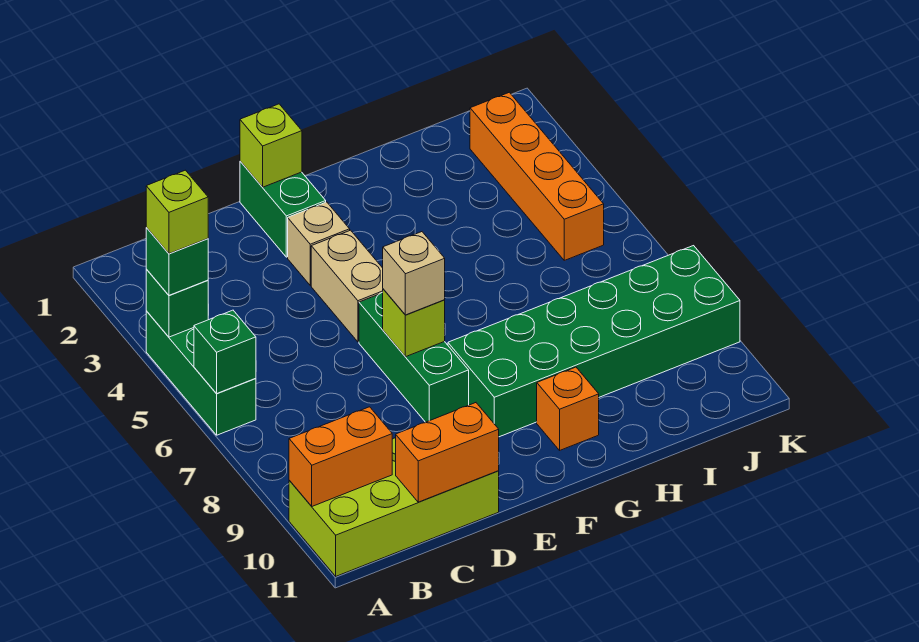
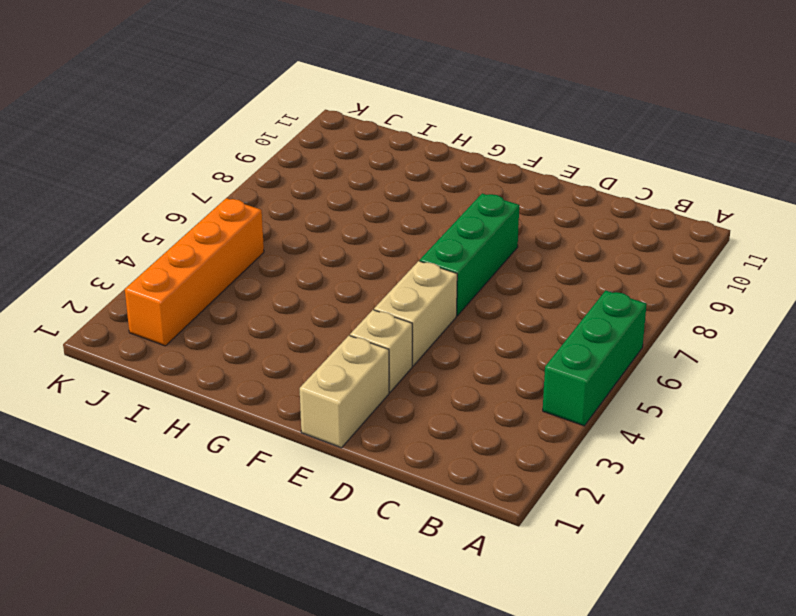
tan 1x2 brick [300,336,389,448] -> green 1x2 brick [240,161,326,257]
none -> lime 2x4 brick [289,438,499,576]
none -> green 2x6 brick [448,246,740,437]
none -> orange 1x1 brick [537,367,599,450]

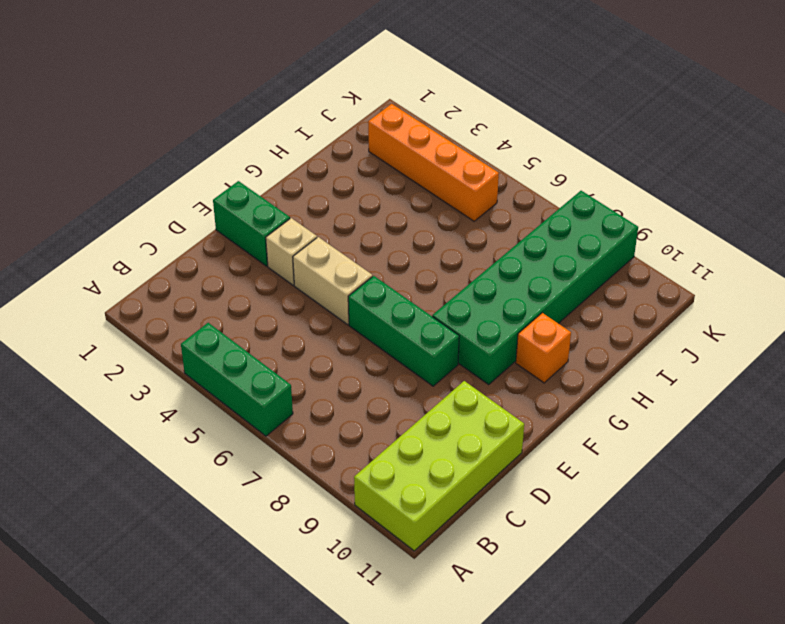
none -> green 1x1 brick [146,269,208,337]
none -> green 1x1 brick [194,310,256,394]
none -> orange 1x2 brick [289,407,392,506]

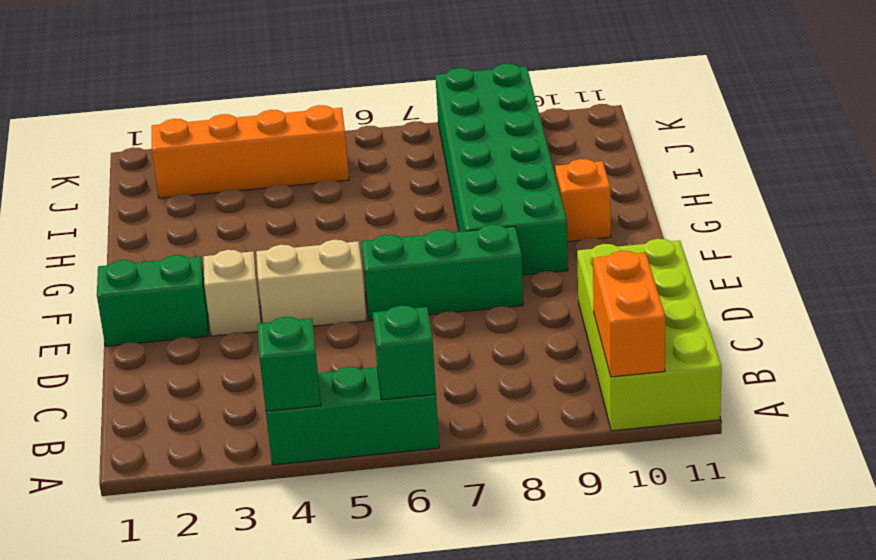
none -> orange 1x2 brick [396,403,499,502]
none -> lime 1x1 brick [240,104,302,187]
none -> lime 1x1 brick [383,289,445,357]

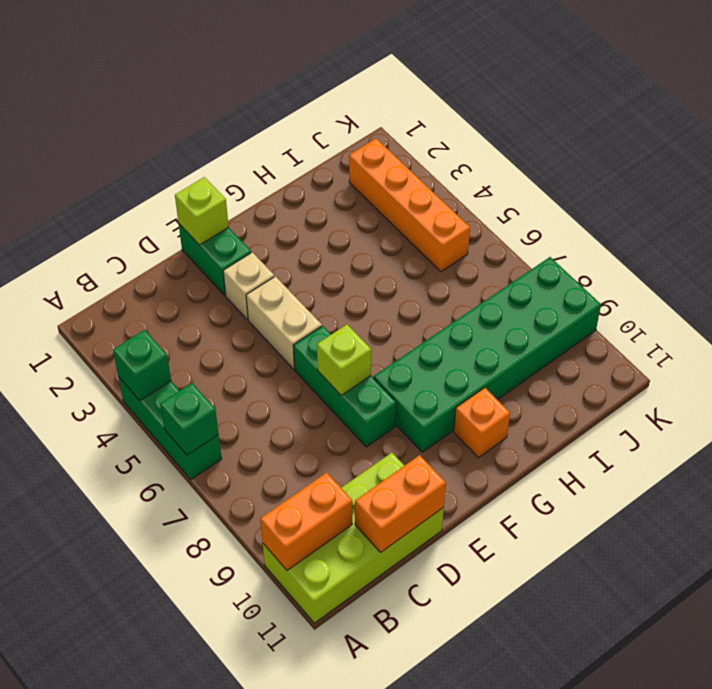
none -> green 1x1 brick [146,228,208,295]
none -> tan 1x1 brick [383,232,445,315]
none -> lime 1x1 brick [146,170,208,254]

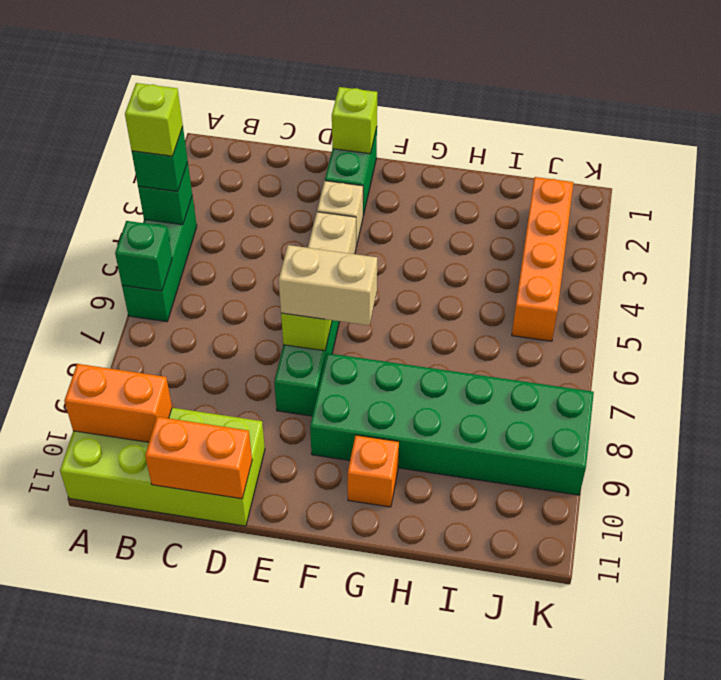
tan 1x2 brick [279,245,377,325] -> tan 1x1 brick [383,232,445,315]

